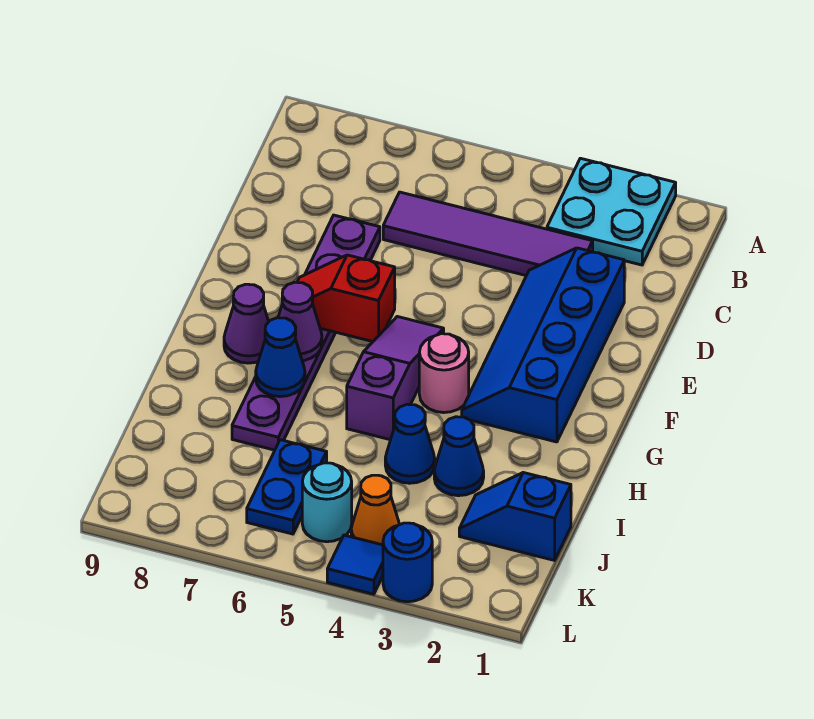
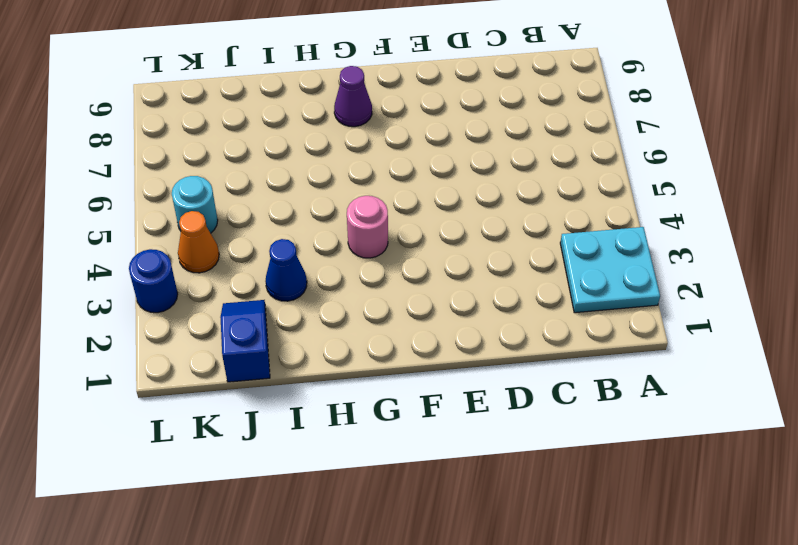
none -> purple 1x4 tile [383,192,593,276]
none -> blue 2x4 slope [462,248,624,442]
none -> purple 1x6 plate [232,215,380,450]

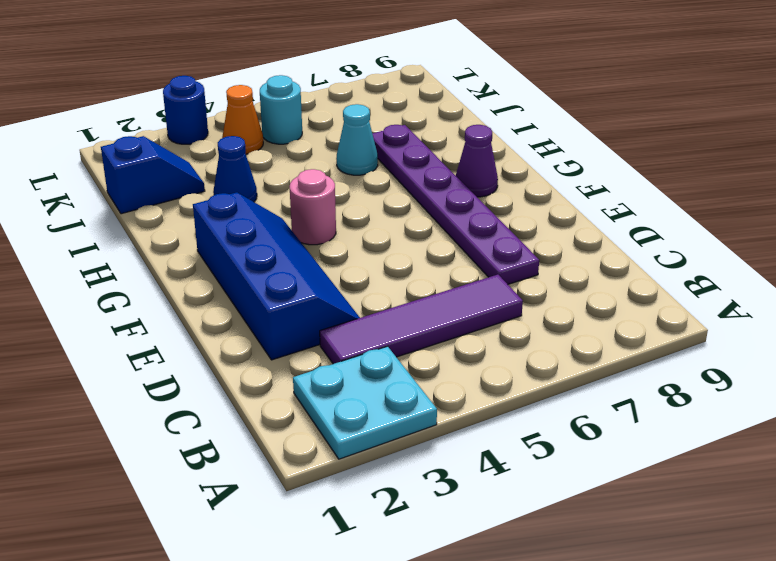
cyan 1x1 cone [336,104,378,175] -> none
none -> purple 1x3 slope [347,317,444,440]
none -> blue 1x1 cone [385,404,435,483]
none -> blue 1x2 plate [247,440,327,534]

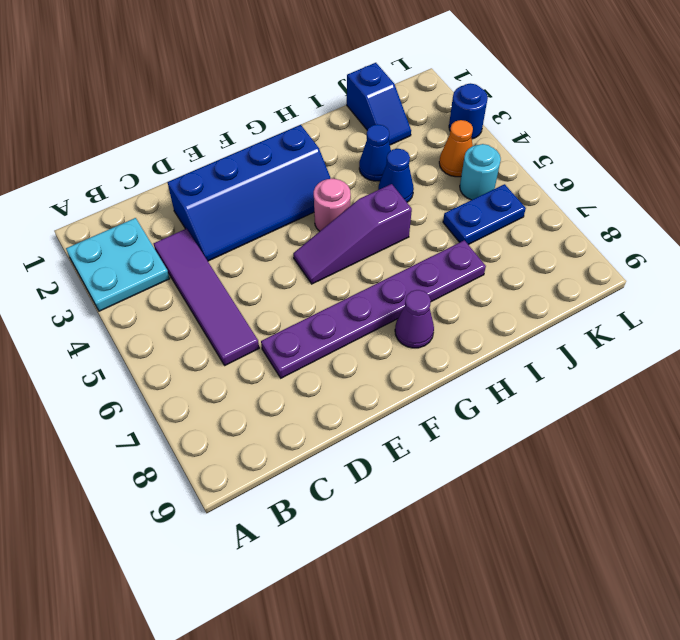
none -> blue 1x1 tile [327,535,383,594]
none -> red 1x2 slope [297,255,395,342]
none -> purple 1x1 cone [278,282,322,361]

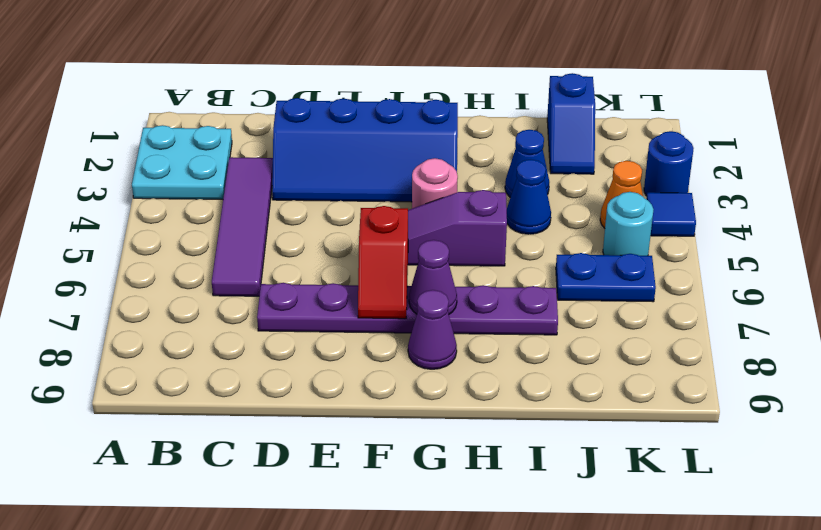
none -> blue 1x1 cone [256,318,305,397]

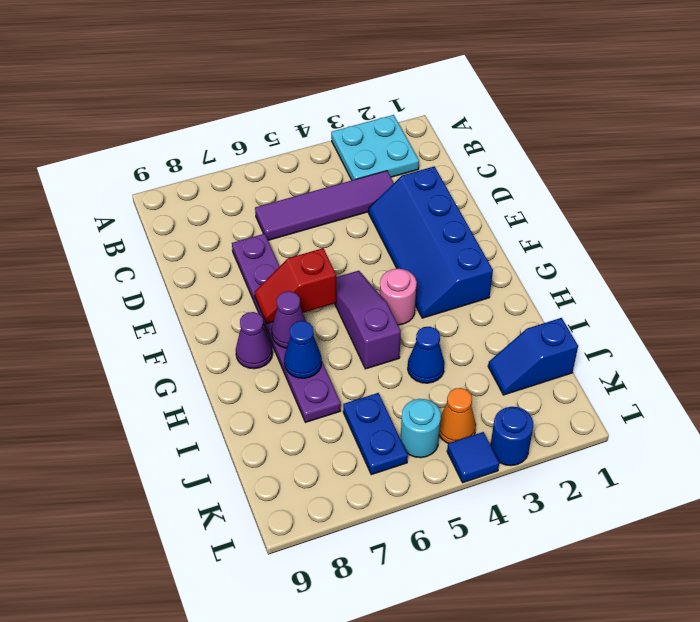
none -> blue 1x1 cone [434,417,484,496]

